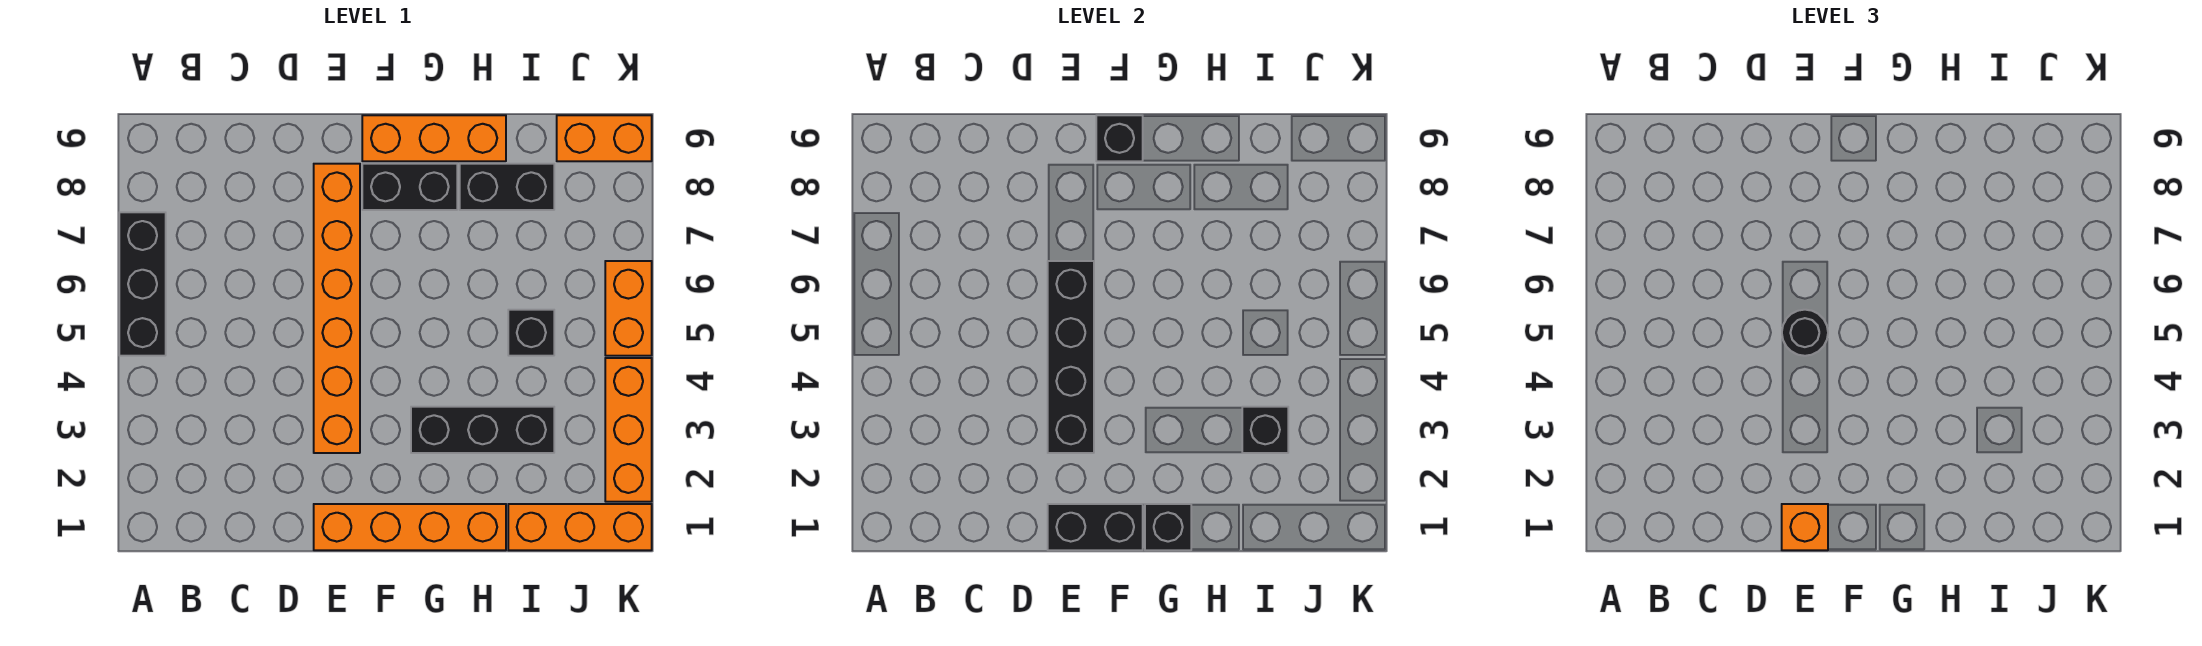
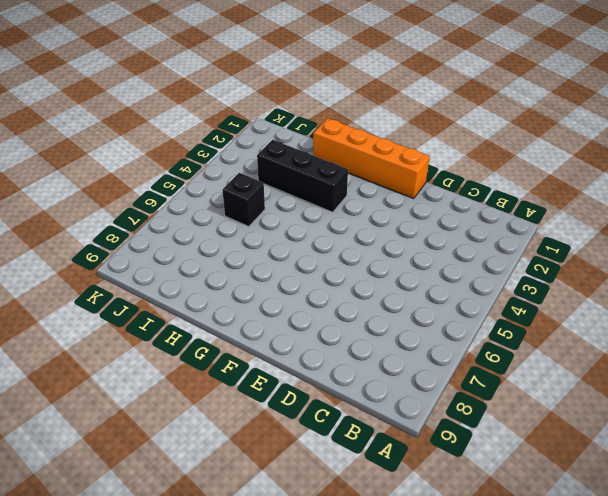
none -> black 1x3 brick [119,212,166,356]
none -> orange 1x6 brick [314,164,360,453]
none -> black 1x2 brick [362,164,457,210]

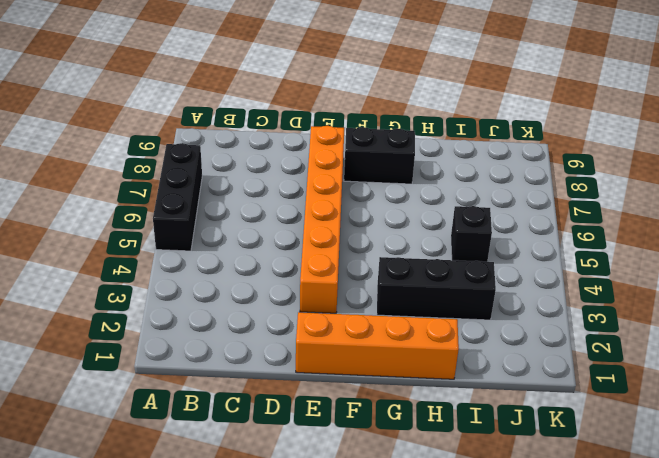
none -> orange 1x3 brick [362,115,506,161]
none -> black 1x2 brick [460,164,554,210]
none -> orange 1x3 brick [508,504,652,550]

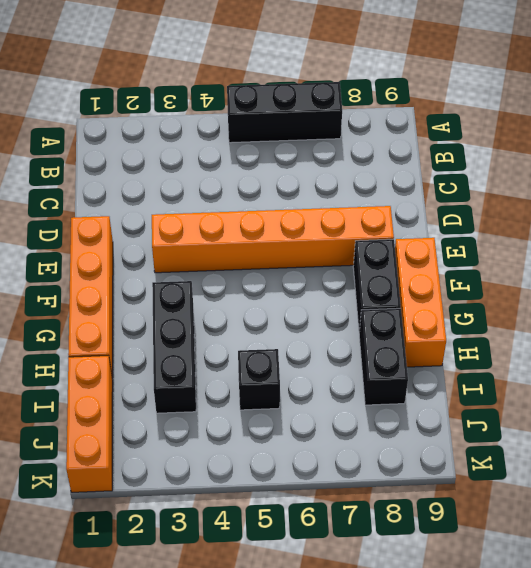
none -> orange 1x2 brick [557,115,652,161]
none -> orange 1x3 brick [605,358,652,502]
none -> orange 1x2 brick [605,261,652,356]

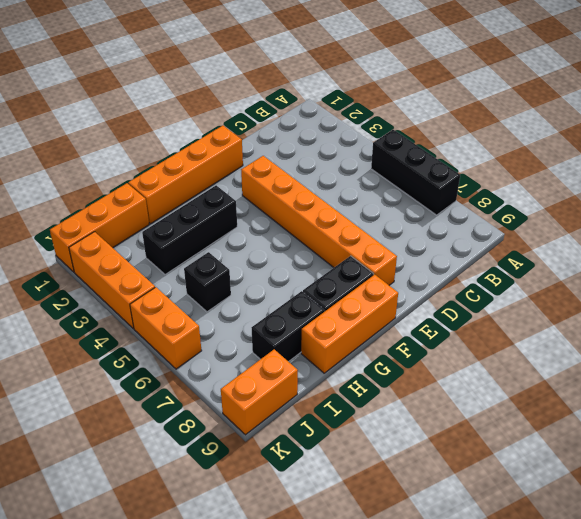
none -> black 1x2 brick [1048,504,1143,550]
none -> black 1x4 brick [1048,261,1094,453]
none -> black 1x1 brick [1096,115,1143,161]

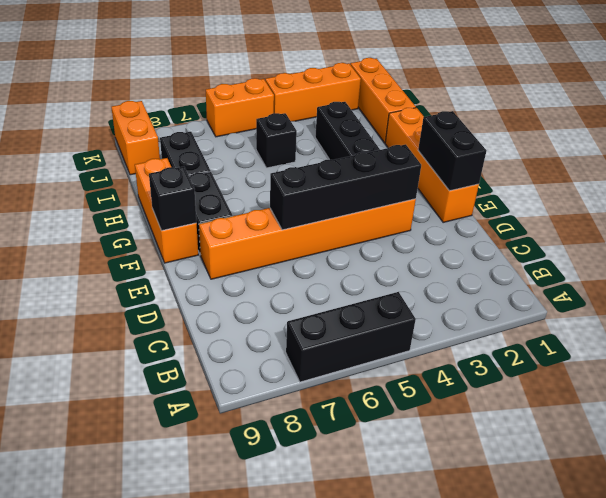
none -> black 1x1 brick [1145,504,1191,550]
none -> black 1x1 brick [1242,407,1288,453]
none -> orange 1x1 brick [1782,504,1828,550]

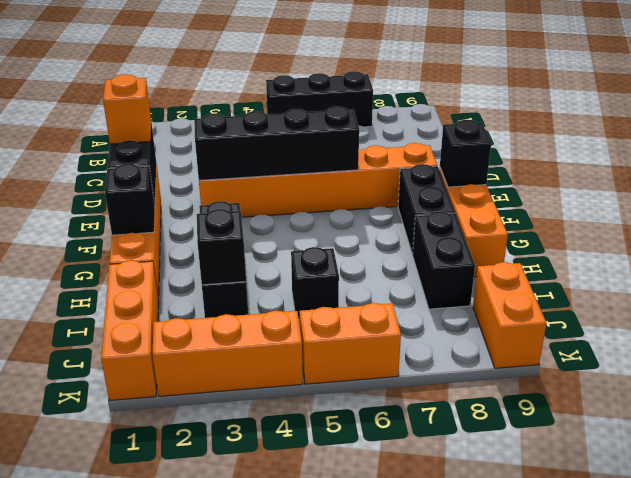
none -> black 1x1 round brick [1782,310,1828,356]

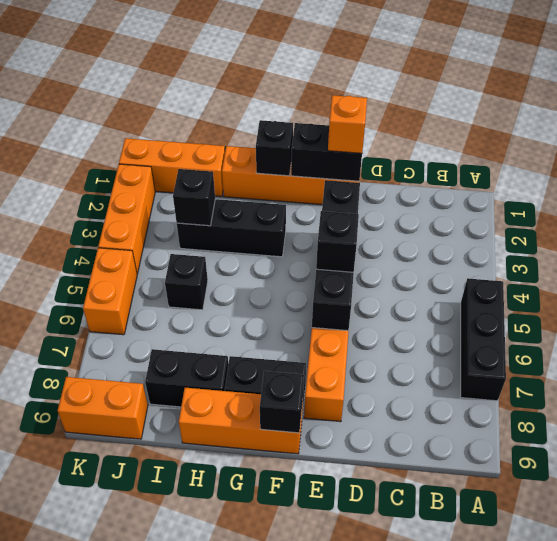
black 1x1 brick [316,211,359,272] -> black 1x1 round brick [1782,310,1828,356]

